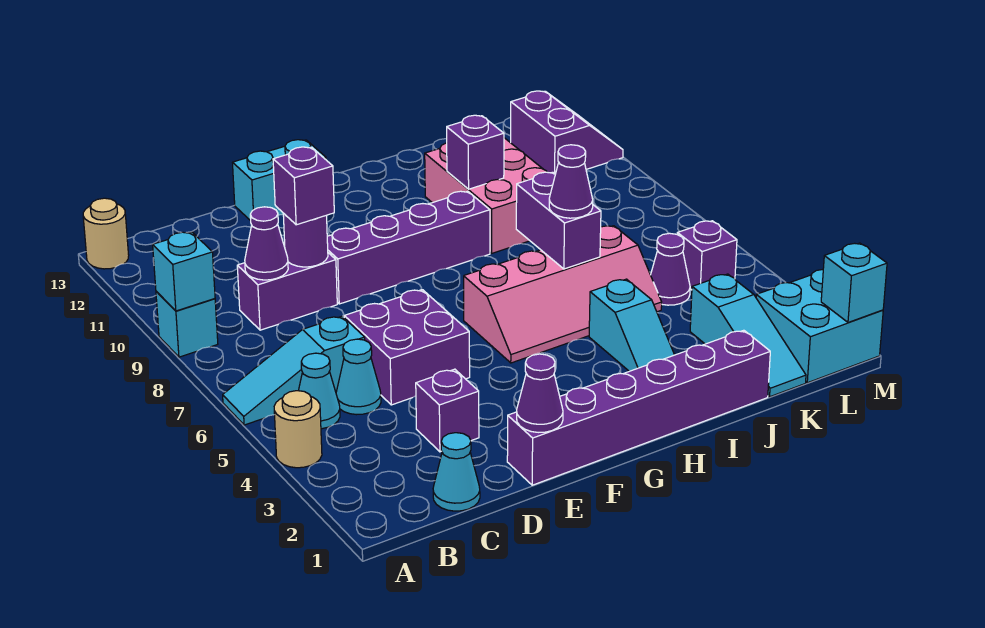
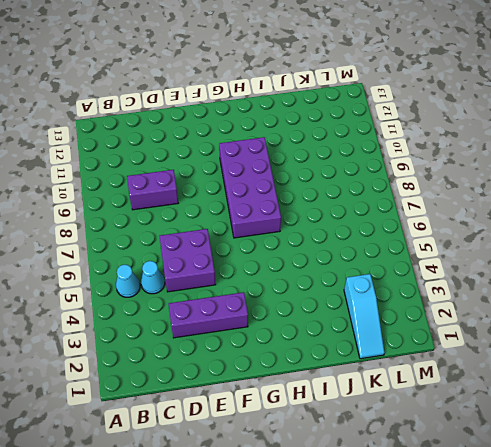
purple 1x3 brick [169,292,248,338] -> purple 1x1 brick [416,369,479,452]
purple 2x4 brick [219,137,281,238] -> purple 1x4 brick [327,191,490,304]
none -> tan 1x1 round brick [274,391,322,468]
none -> cyan 1x3 slope [223,316,365,425]
none -> cyan 1x1 brick [156,291,218,357]
none -> tan 1x1 round brick [83,198,129,269]

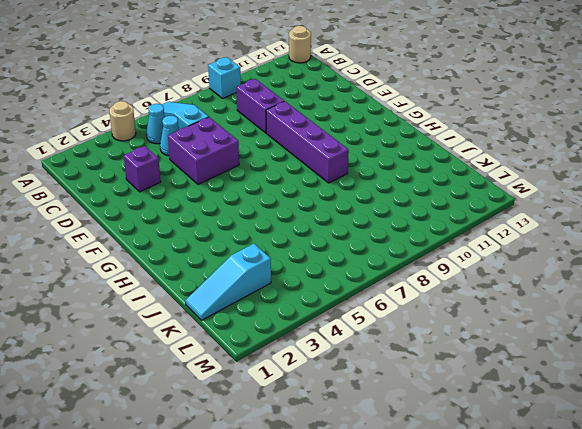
none -> cyan 1x1 cone [433,433,480,511]
none -> purple 1x6 brick [507,330,770,485]
none -> cyan 1x2 brick [233,140,326,221]
none -> pink 2x4 slope [464,226,662,363]

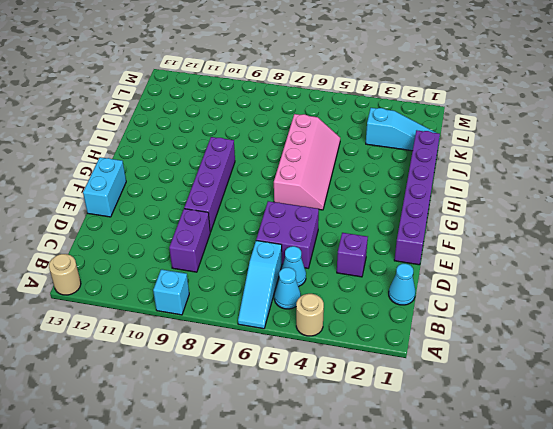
none -> cyan 1x2 slope [589,279,674,371]
none -> pink 2x3 brick [425,138,547,253]
none -> purple 1x1 cone [651,233,690,305]
none -> cyan 2x2 brick [756,270,883,383]

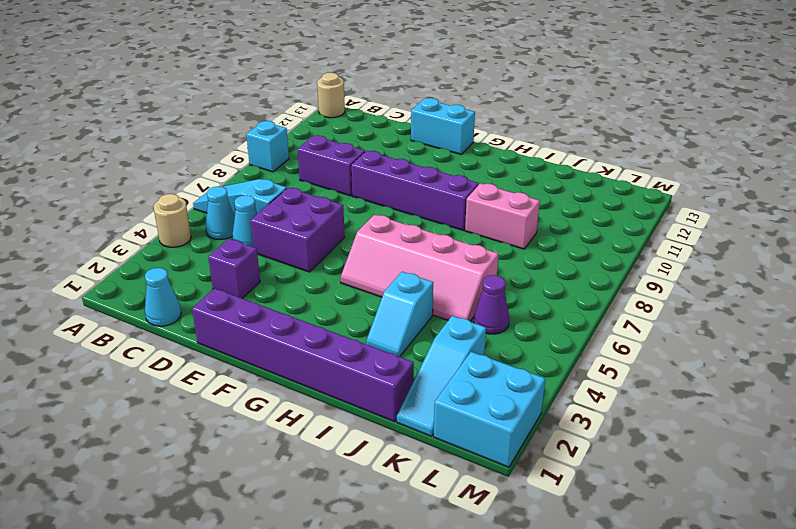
pink 1x2 brick [465,183,540,249] -> pink 2x3 brick [425,138,547,253]
none -> purple 1x1 brick [677,221,737,290]
none -> purple 2x2 slope [511,91,623,174]
none -> cyan 1x1 brick [153,232,215,311]
none -> purple 1x1 cone [245,207,288,280]

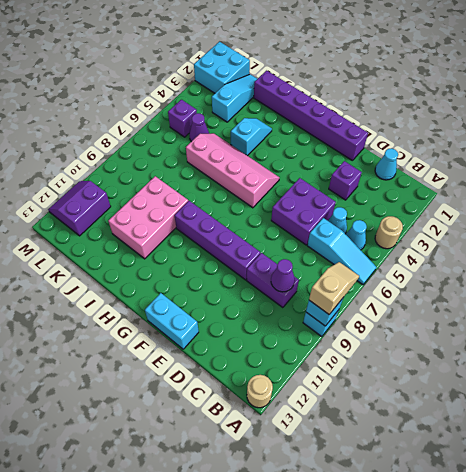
tan 1x2 slope [309,262,359,314] -> none
none -> purple 1x1 round brick [283,213,328,267]
none -> purple 1x1 cone [517,354,563,432]
none -> purple 1x2 brick [516,172,601,269]
none -> purple 1x1 brick [447,115,504,189]

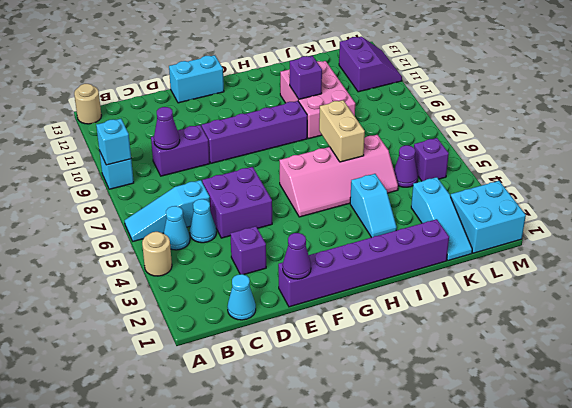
tan 1x2 brick [319,100,365,162] -> purple 1x2 brick [516,172,601,269]
none -> purple 1x1 round brick [283,213,328,267]
none -> cyan 1x1 brick [821,243,887,322]
none -> purple 1x1 brick [273,147,334,225]
none -> purple 1x1 cone [549,145,593,218]

